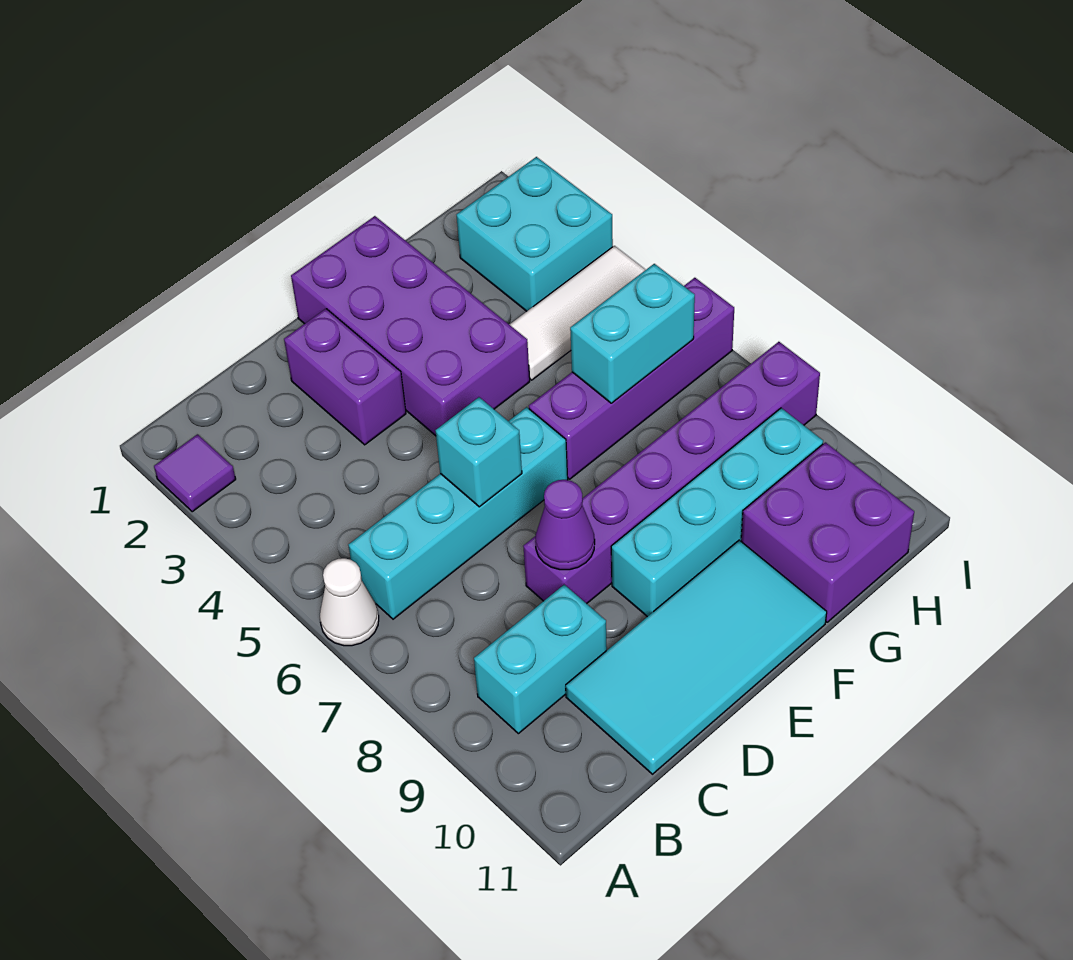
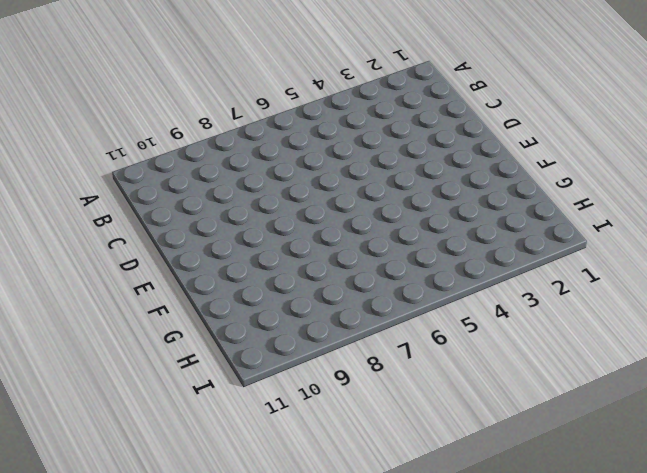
none -> purple 1x1 tile [154,434,236,512]
none -> white 1x1 cone [320,558,379,646]
none -> cyan 1x4 brick [348,407,568,619]

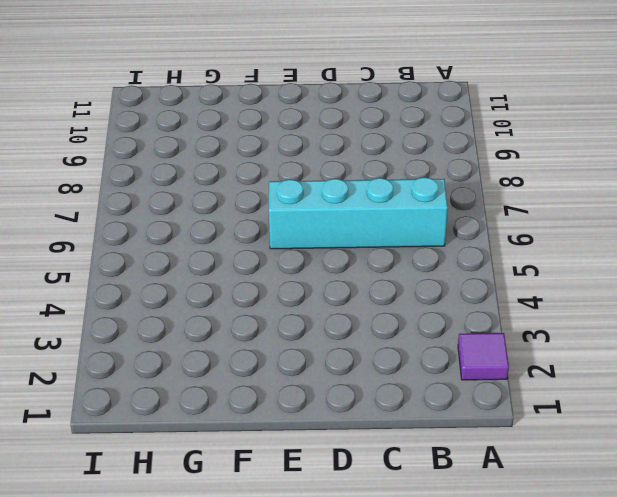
none -> white 1x1 cone [320,558,379,646]
none -> cyan 1x2 brick [474,585,607,734]
none -> cyan 2x4 tile [566,540,827,774]

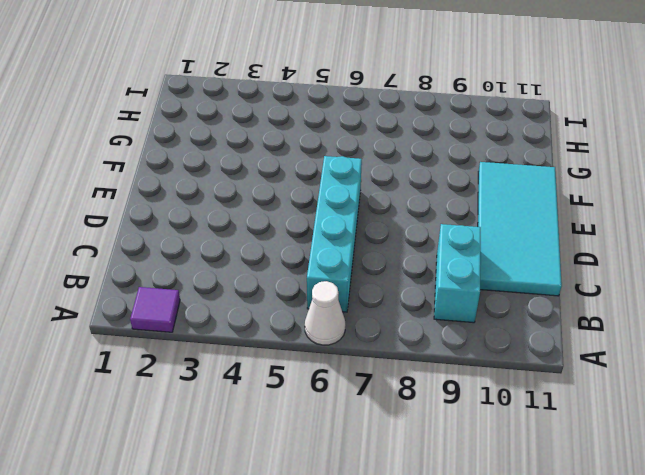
none -> purple 1x2 brick [284,309,406,445]
none -> purple 1x6 brick [523,342,820,604]
none -> purple 2x4 brick [291,216,530,436]

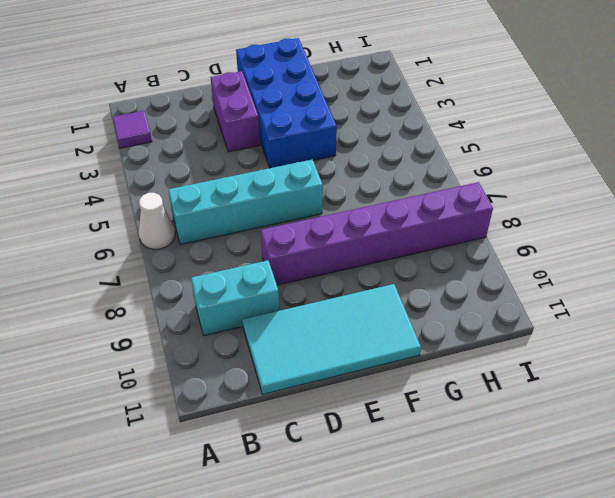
blue 2x4 brick [236,38,337,168] -> purple 2x4 brick [291,216,530,436]
none -> cyan 1x4 brick [611,408,823,617]
none -> purple 1x4 brick [529,278,734,479]
none -> white 1x3 tile [509,246,646,380]

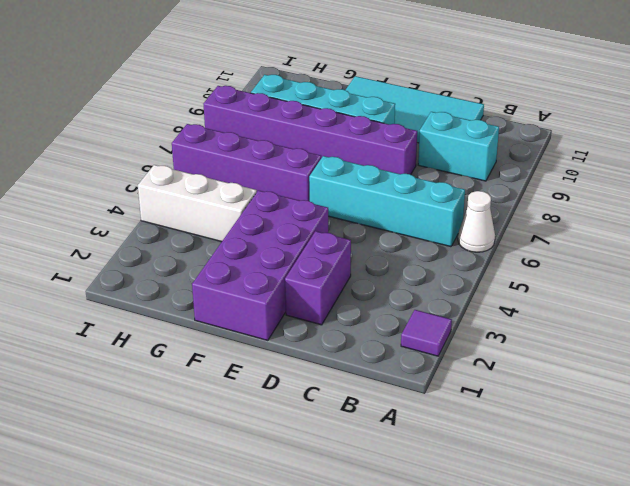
white 1x3 brick [138,165,257,242] -> white 1x3 tile [509,246,646,380]
none -> purple 2x2 brick [741,442,914,622]
none -> cyan 2x2 brick [457,157,613,311]
none -> cyan 1x1 brick [435,397,522,507]

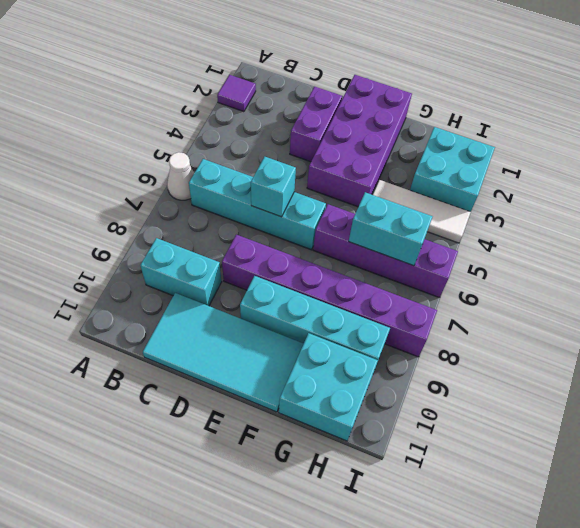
cyan 2x2 brick [279,333,378,441] -> purple 2x2 brick [741,442,914,622]
none -> purple 1x1 cone [535,480,595,570]

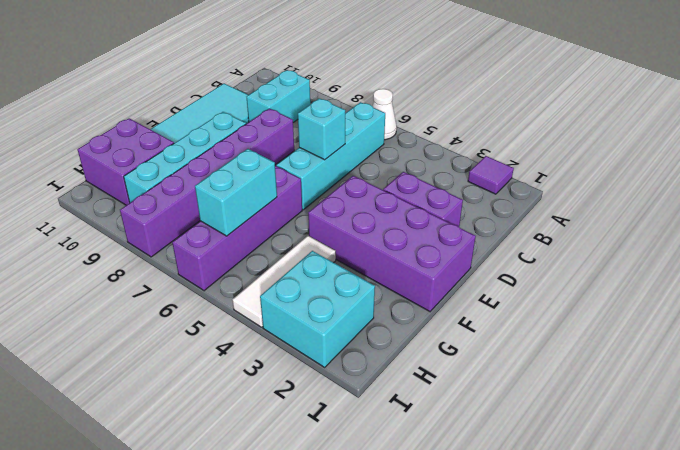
none -> purple 1x1 cone [535,480,595,570]

